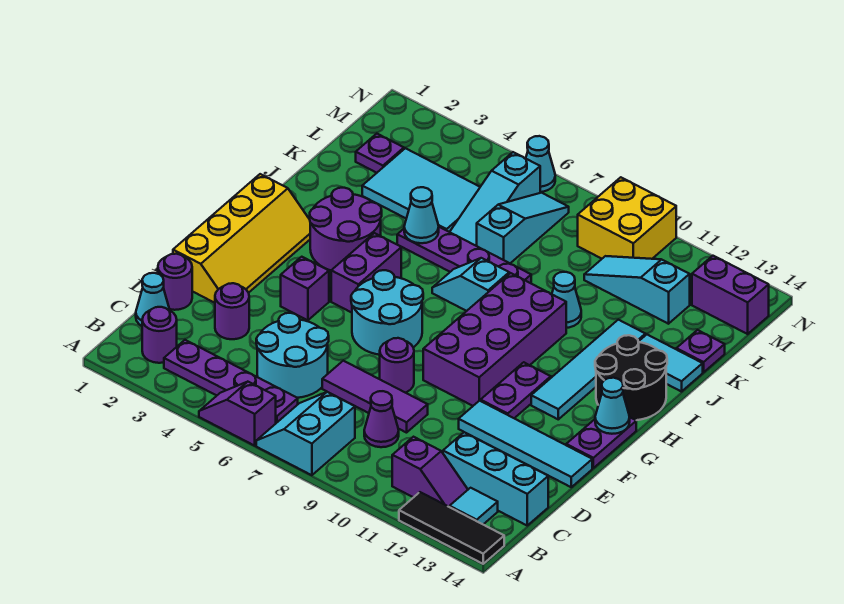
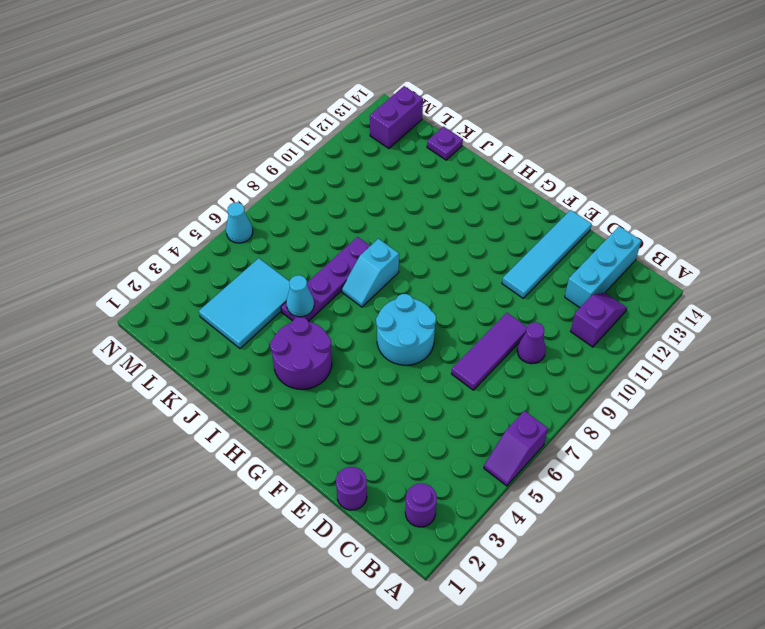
none -> cyan 2x2 slope [256,392,355,475]
none -> black 1x3 tile [399,492,504,564]
none -> purple 1x4 plate [164,340,298,423]
none -> cyan 1x1 tile [450,488,498,524]

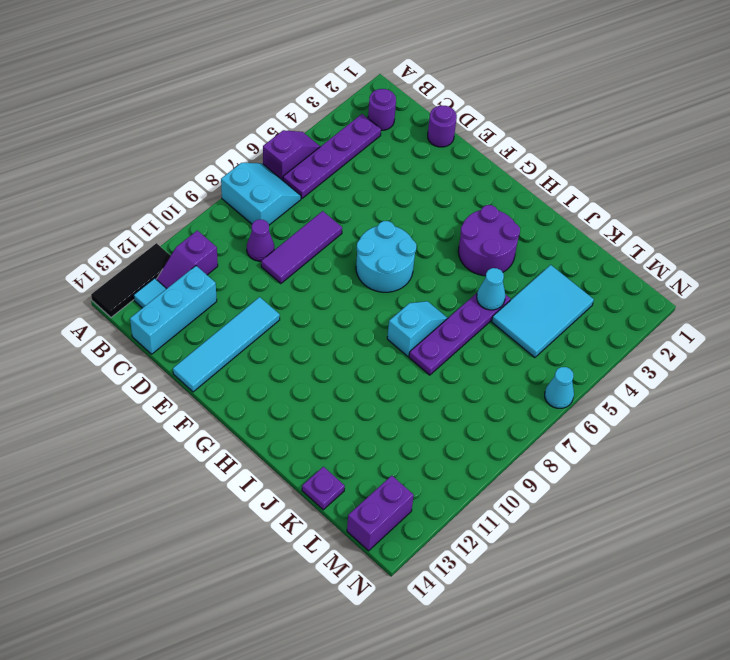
none -> cyan 1x1 cone [136,273,170,326]
none -> cyan 2x2 round brick [256,313,329,398]
none -> purple 1x1 round brick [215,283,249,339]
none -> yellow 2x4 slope [173,174,310,303]

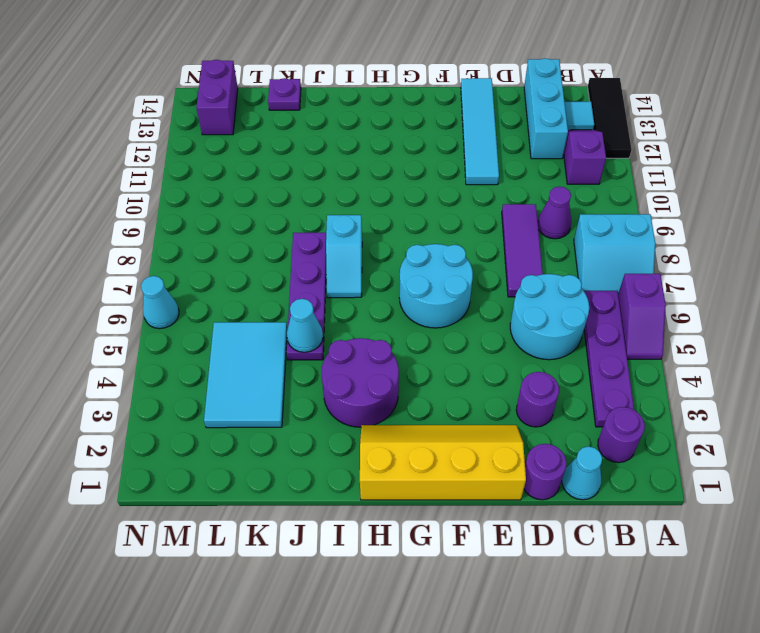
none -> purple 1x1 round brick [380,338,414,393]
none -> purple 1x1 brick [281,257,329,320]
none -> purple 2x4 brick [423,273,566,406]
none -> purple 1x2 plate [481,362,551,418]

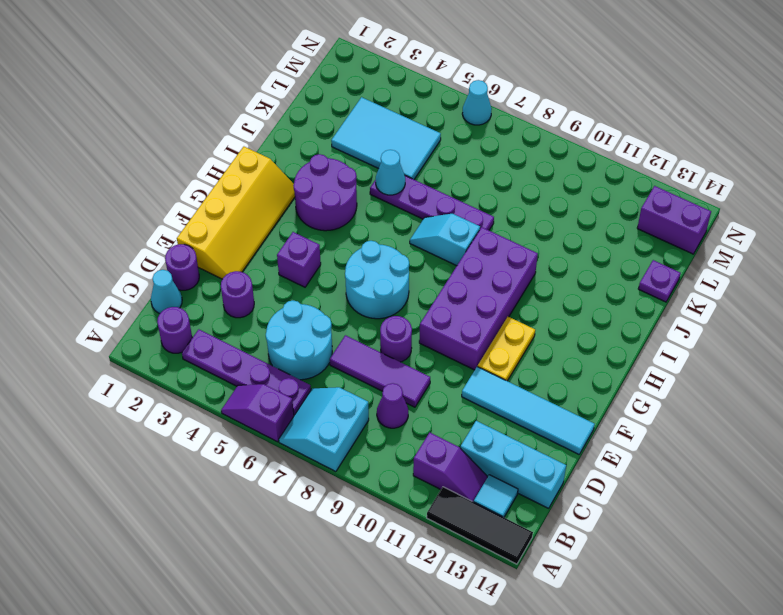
yellow 1x2 plate [478,317,535,381] -> purple 1x2 plate [481,362,551,418]
none -> purple 1x2 plate [566,418,636,468]
none -> purple 1x2 brick [331,233,401,313]
none -> cyan 1x4 tile [531,320,645,419]
none -> black 2x2 round brick [595,335,667,420]

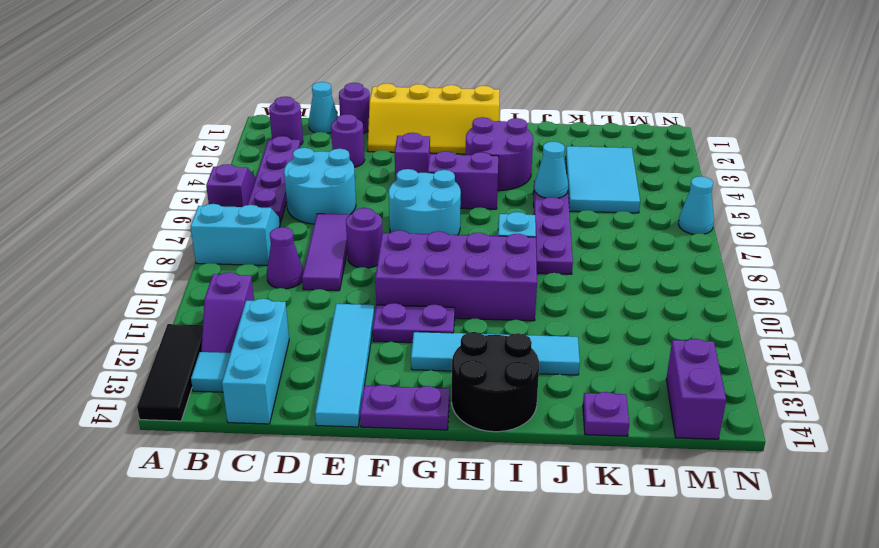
none -> cyan 1x1 cone [552,272,581,328]
none -> cyan 1x2 tile [639,335,703,392]
none -> cyan 1x3 slope [450,152,540,246]
none -> cyan 1x3 slope [477,193,569,263]

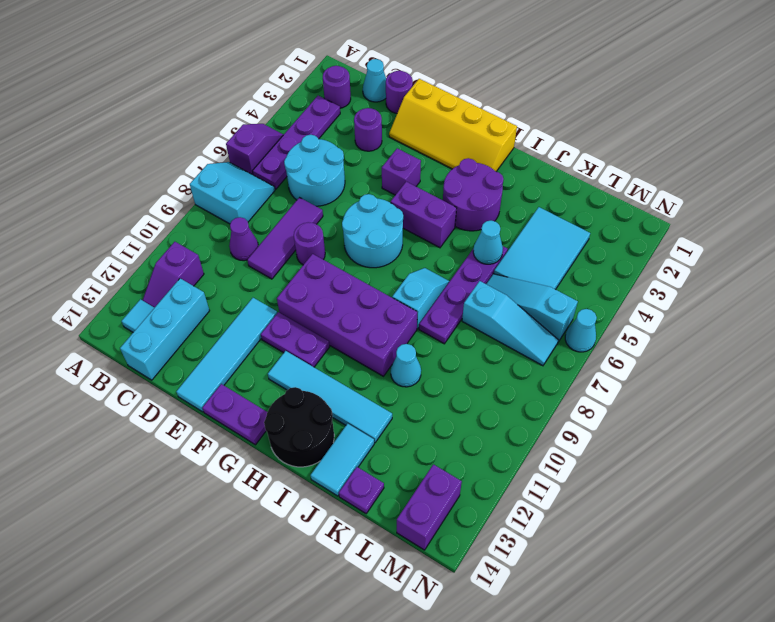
none -> black 1x3 tile [399,492,504,564]
none -> purple 1x1 plate [356,134,404,173]
none -> cyan 1x3 slope [584,256,690,324]
none -> yellow 2x2 brick [578,177,676,259]

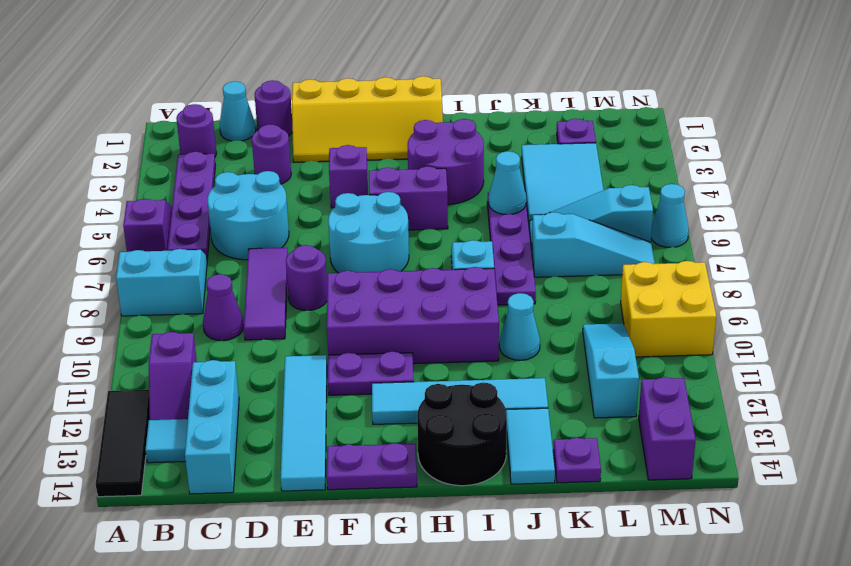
none -> cyan 1x1 cone [595,378,630,434]

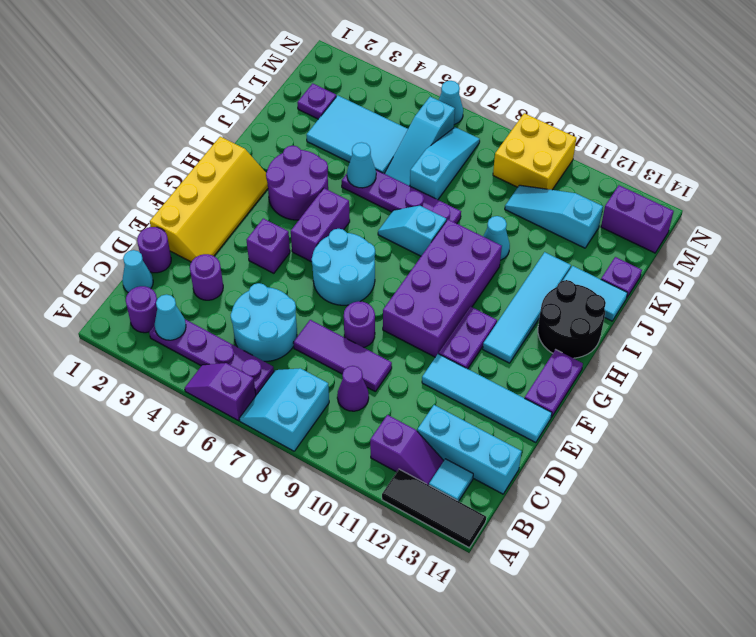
cyan 1x1 cone [154,294,186,340] -> cyan 1x1 cone moved to [595,378,630,434]

